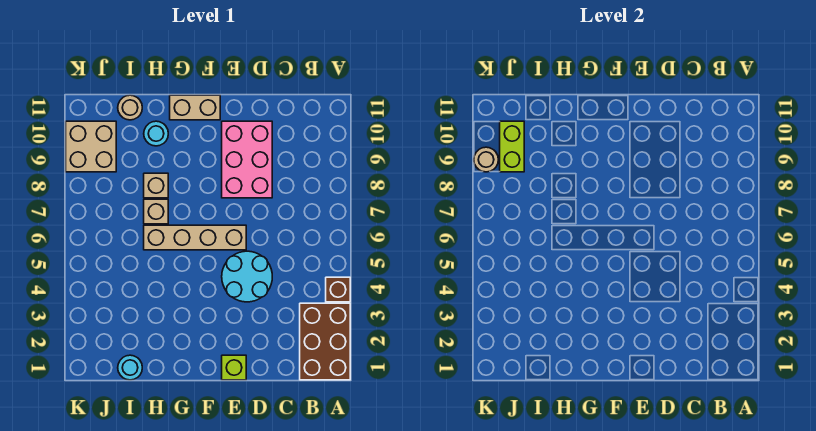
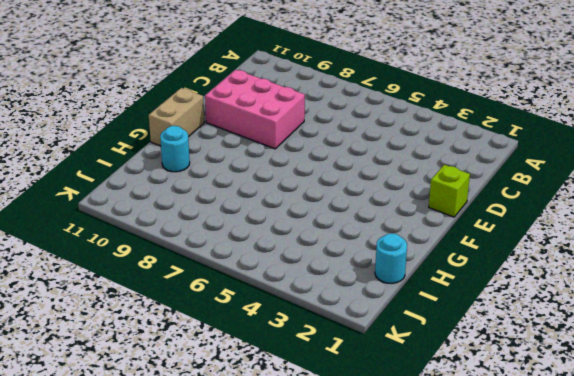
none -> brown 2x3 brick [300,303,350,380]
none -> brown 1x1 brick [326,277,350,302]
none -> cyan 2x2 round brick [222,251,272,302]

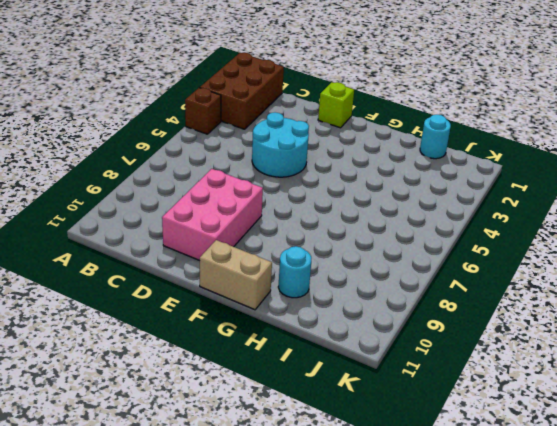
none -> tan 1x4 brick [144,225,246,250]
none -> tan 1x1 brick [144,199,168,224]
none -> tan 1x1 brick [144,173,168,198]

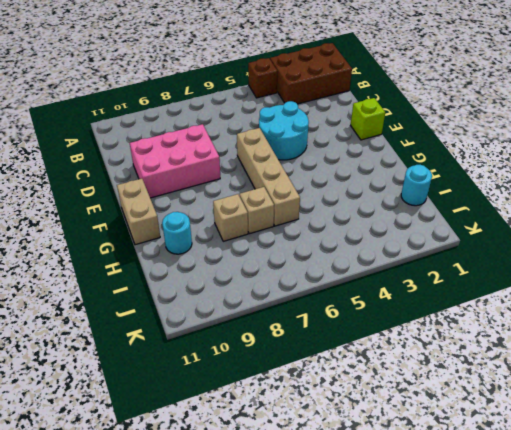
none -> tan 1x1 round brick [118,95,142,120]
none -> tan 2x2 brick [66,121,116,172]
none -> lime 1x2 brick [500,121,524,172]

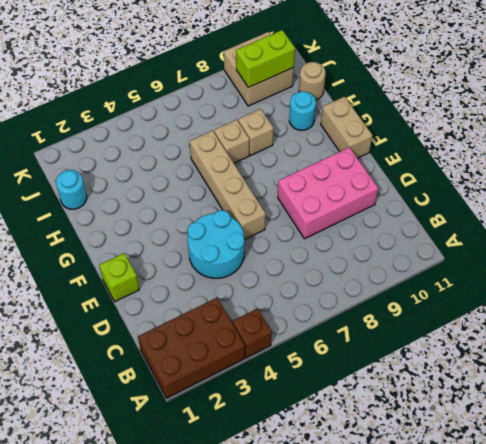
none -> tan 1x1 round brick [474,147,498,172]

